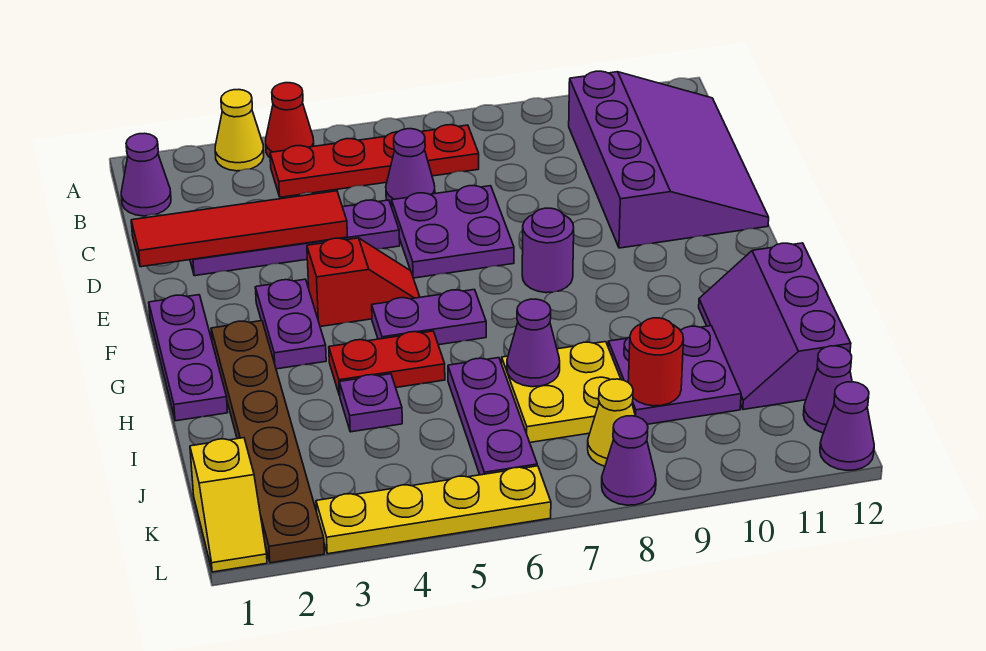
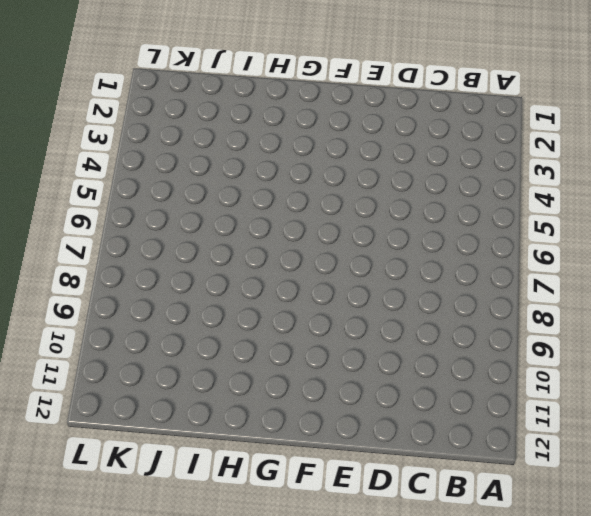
none -> yellow 1x1 cone [215,90,264,171]
none -> red 1x1 cone [266,83,314,157]
none -> purple 1x1 cone [121,133,171,216]

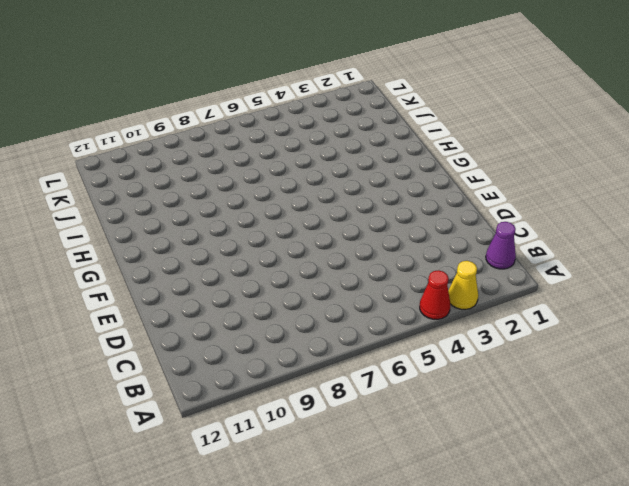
none -> red 1x4 plate [270,125,479,197]
none -> purple 3x4 slope [569,71,769,248]
none -> purple 1x1 cone [386,129,435,206]

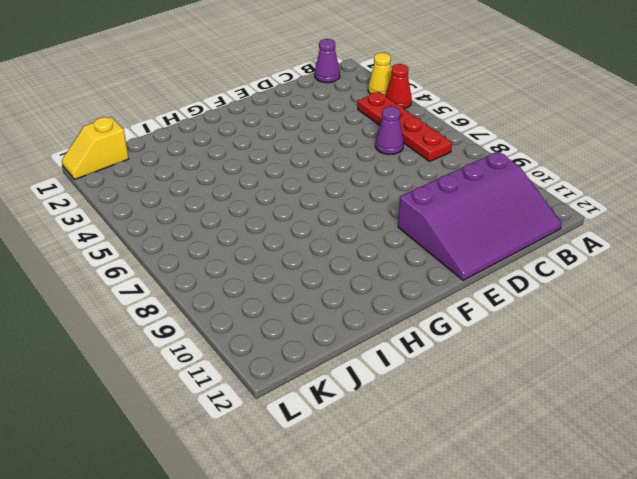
none -> purple 1x4 plate [190,200,400,276]
none -> purple 2x2 plate [392,186,514,278]
none -> purple 1x3 plate [149,295,228,421]

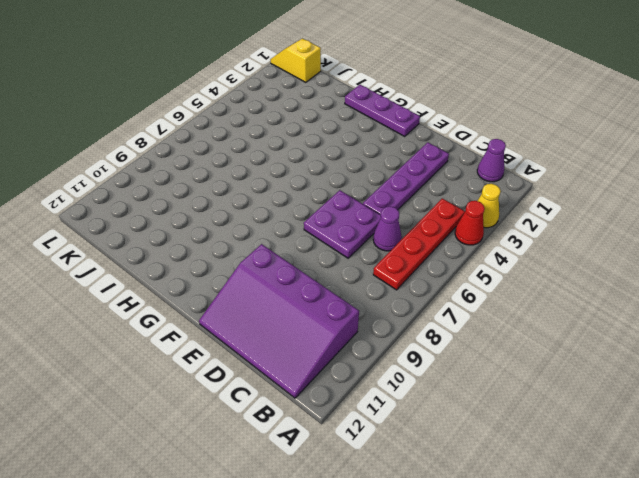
none -> purple 1x2 plate [255,279,326,369]
none -> red 1x2 slope [307,238,420,327]
none -> purple 1x1 round brick [522,208,574,293]

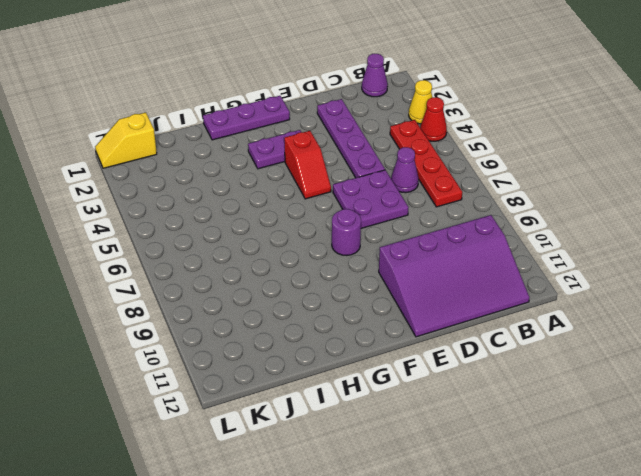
none -> brown 1x6 plate [211,321,324,563]
none -> purple 1x2 plate [372,289,486,345]
none -> red 1x2 plate [329,331,445,396]

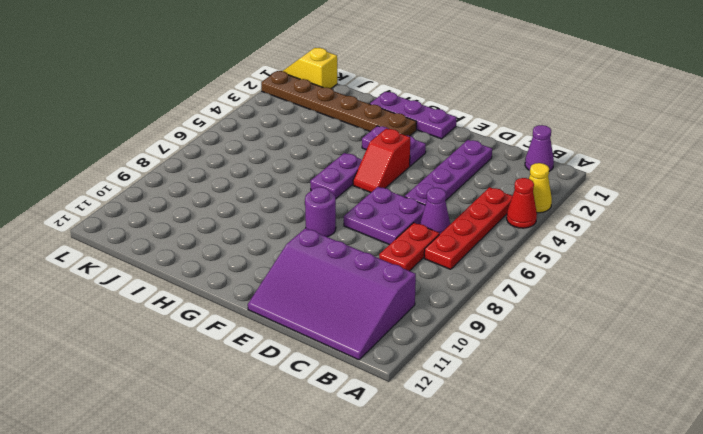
red 1x2 plate [379,223,440,271] -> red 1x2 plate moved to [329,331,445,396]
none -> purple 2x3 slope [699,243,851,410]
none -> purple 1x1 plate [339,374,402,432]
none -> purple 1x3 plate [448,358,537,475]

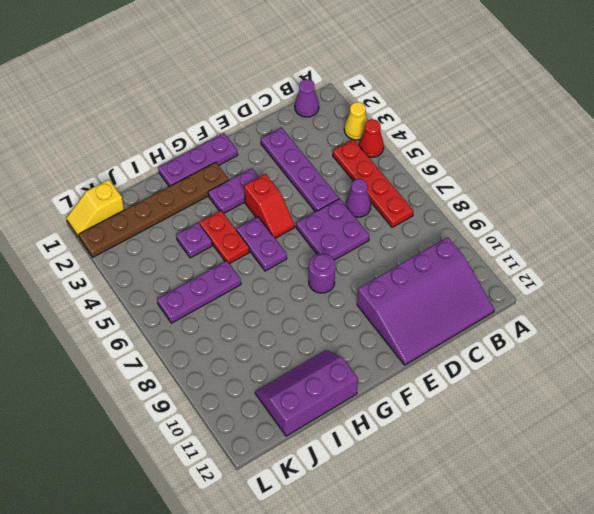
none -> yellow 2x2 plate [502,342,621,442]
none -> purple 2x2 plate [608,326,741,424]
none -> yellow 1x1 cone [588,379,635,466]

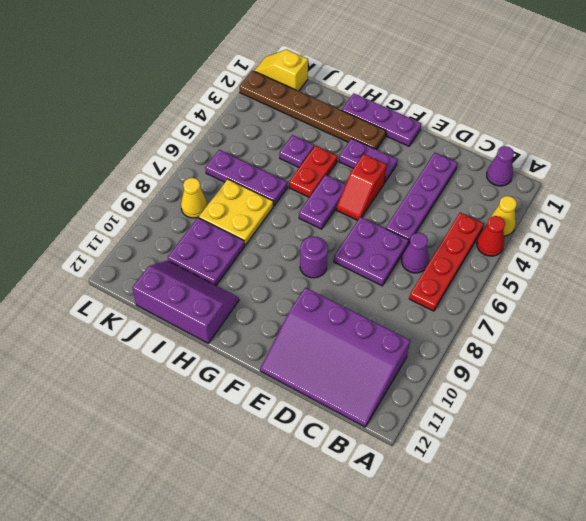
none -> purple 1x1 cone [803,346,852,433]
none -> yellow 1x4 plate [316,466,551,554]
none -> purple 1x1 cone [602,416,656,505]

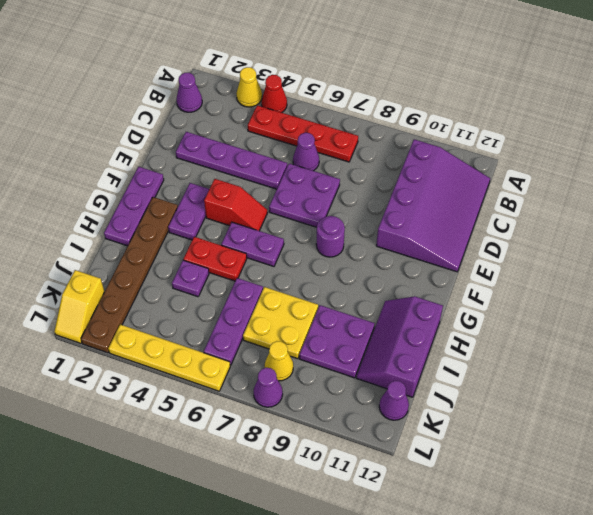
none -> purple 1x1 cone [820,382,874,470]
none -> red 1x4 tile [131,191,347,267]
none -> purple 1x1 cone [507,299,560,387]

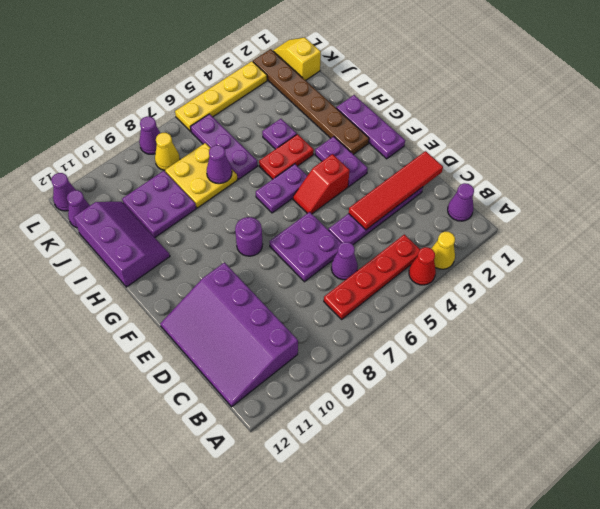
none -> red 1x1 round brick [628,318,684,406]

